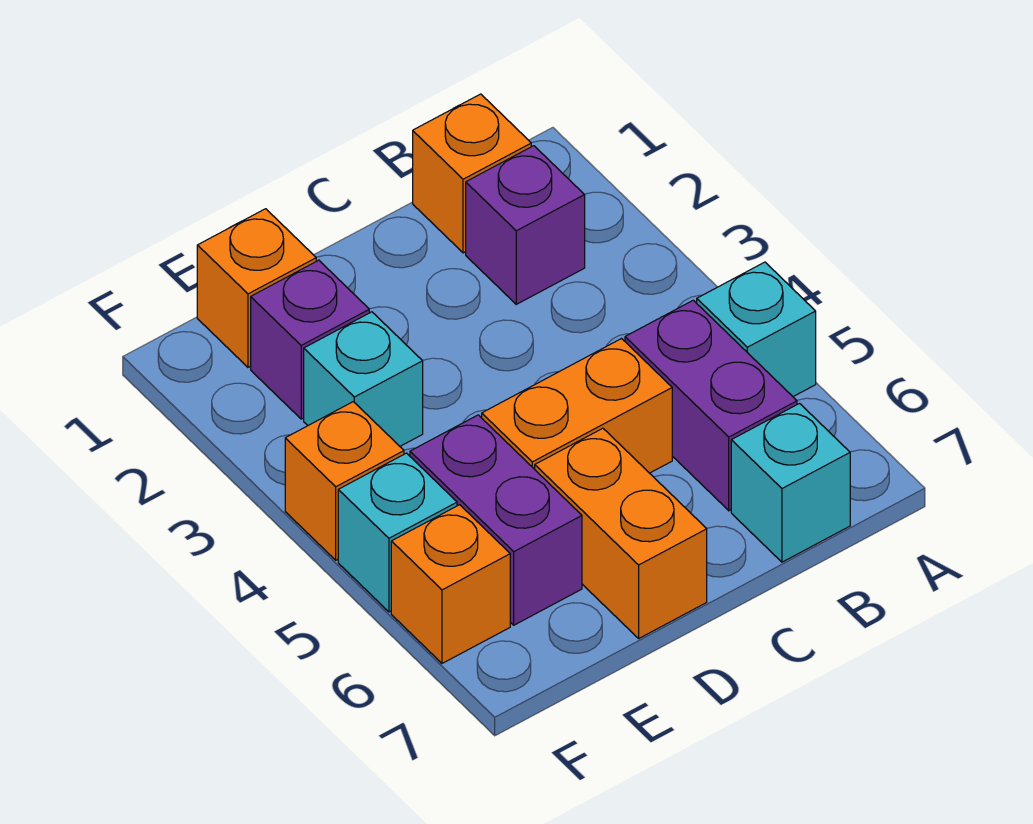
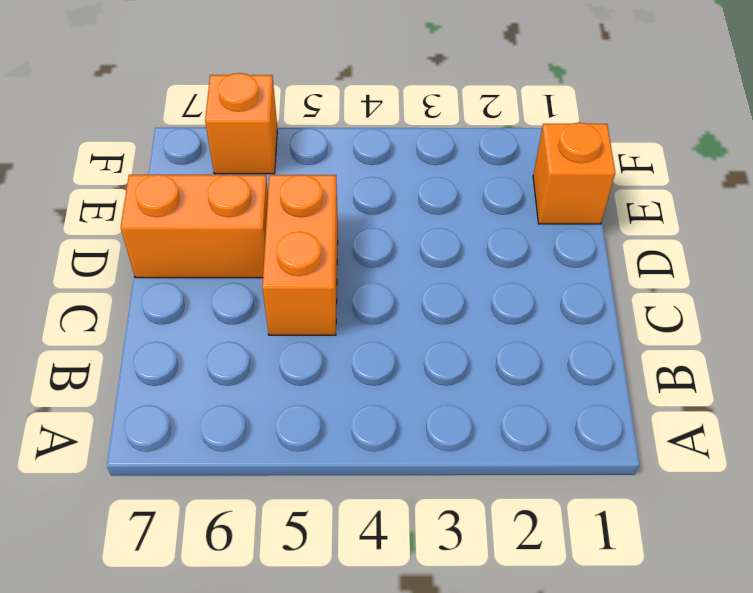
none -> cyan 1x1 brick [697,262,816,396]
none -> orange 1x1 brick [413,94,531,253]
none -> purple 1x1 brick [466,146,585,304]

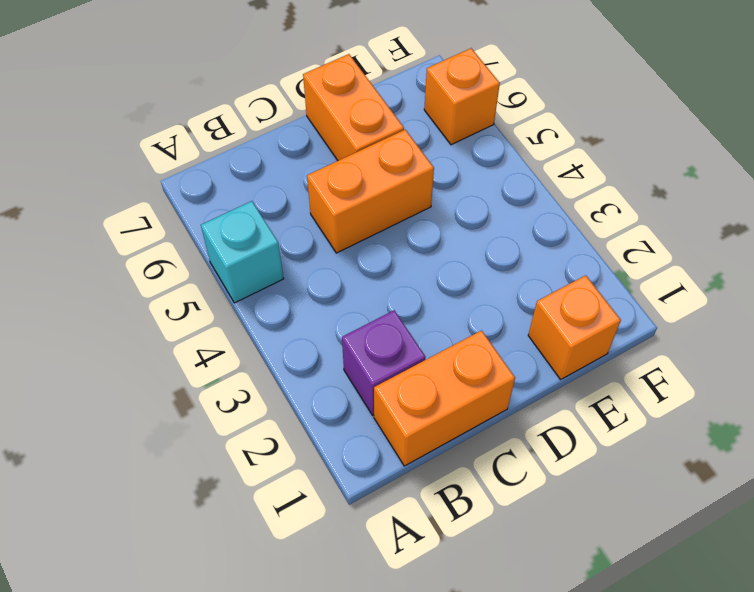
orange 1x2 brick [374,331,515,466] -> orange 1x1 brick [413,94,531,253]
none -> purple 1x2 brick [625,300,797,511]
none -> cyan 1x1 brick [731,404,850,562]
none -> purple 1x1 brick [251,260,369,419]

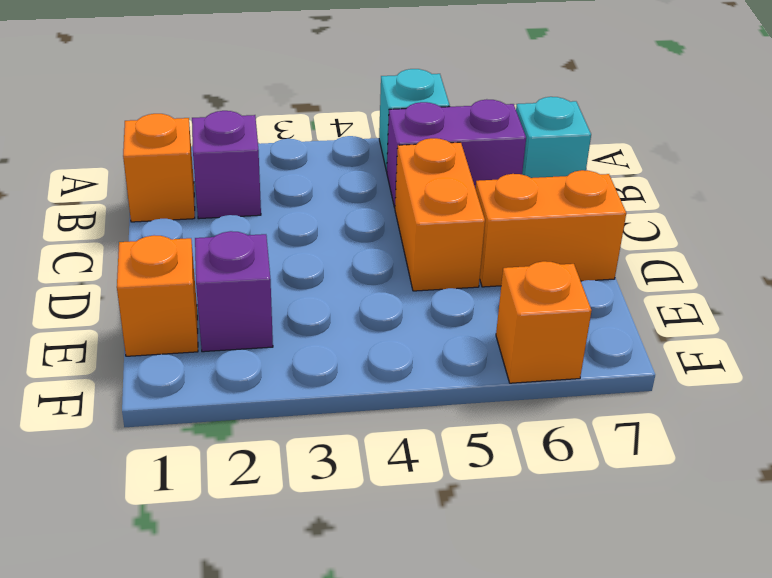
none -> cyan 1x1 brick [304,312,423,446]
none -> purple 1x2 brick [410,415,582,625]
none -> orange 1x1 brick [285,402,404,560]

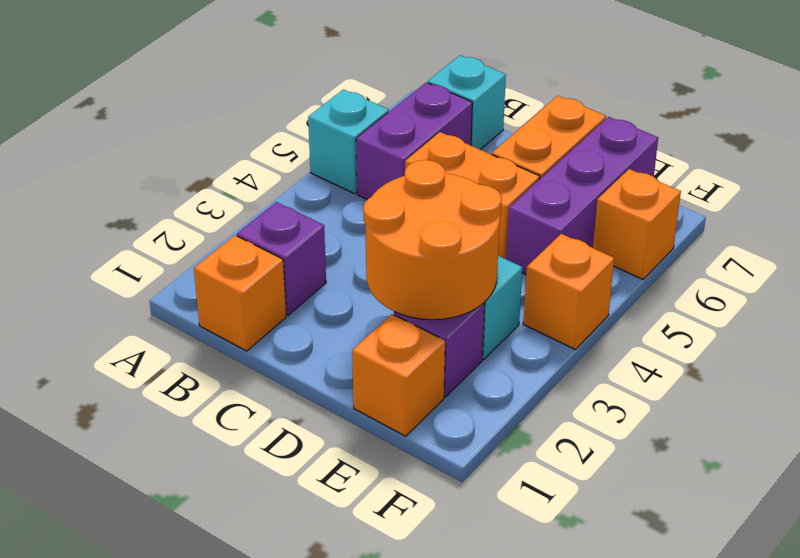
orange 2x2 round brick [363,160,502,320] -> none
purple 1x3 brick [506,117,658,274] -> purple 1x2 brick [410,415,582,625]
none -> cyan 1x1 brick [338,453,457,612]

